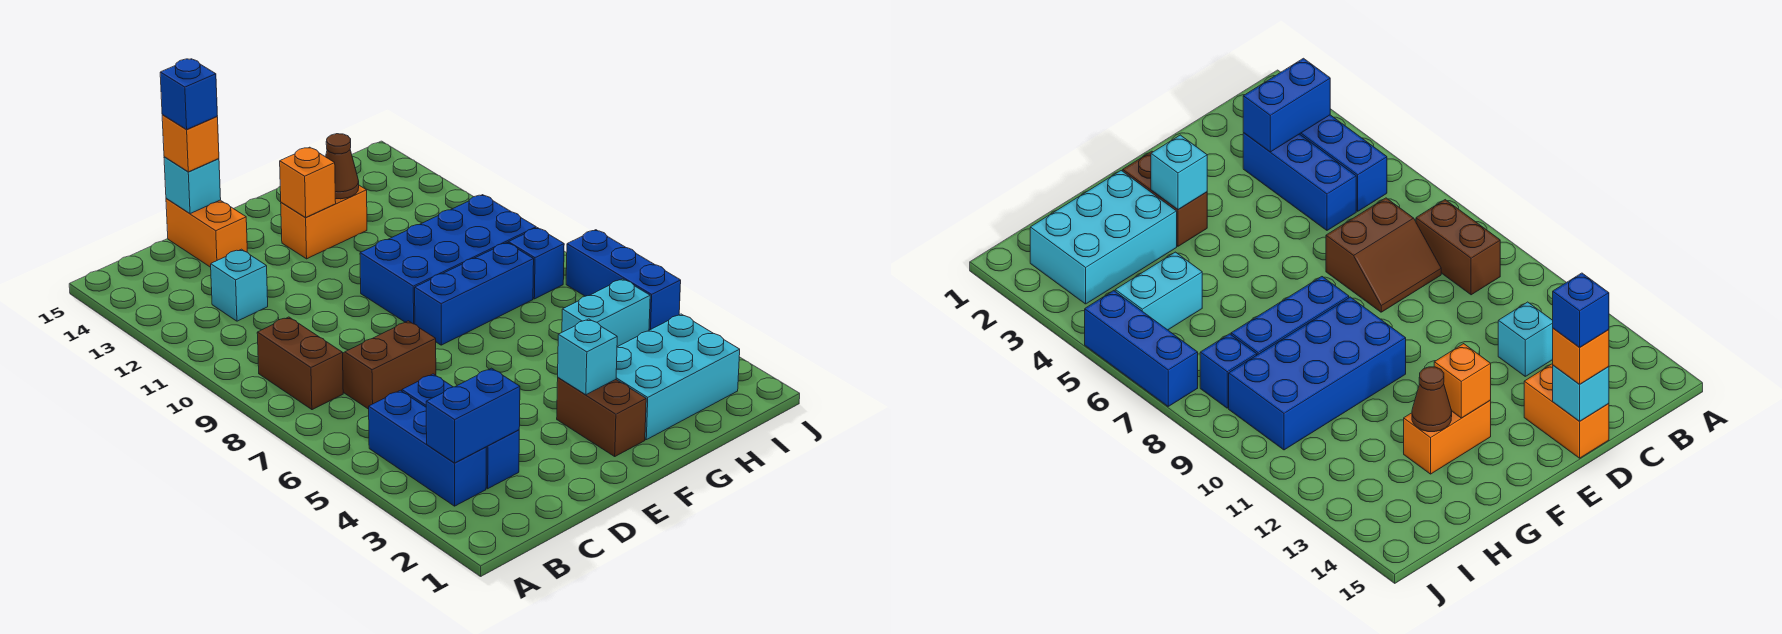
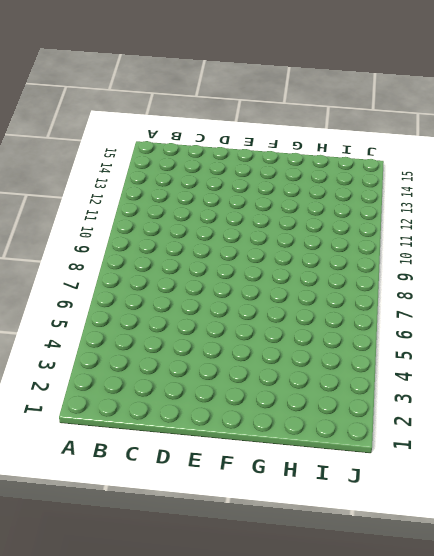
none -> blue 1x3 brick [369,390,486,506]
none -> brown 1x2 brick [257,317,343,410]
none -> blue 1x3 brick [402,374,519,489]

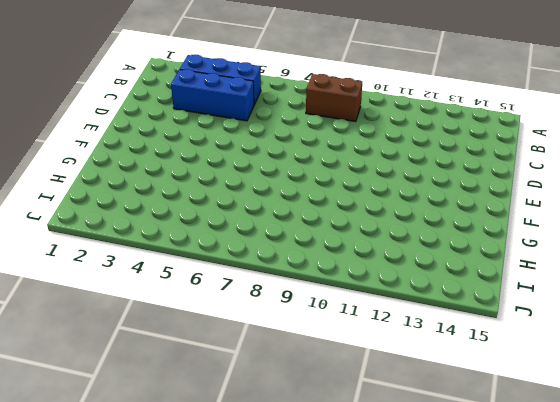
none -> brown 2x2 slope [343,321,436,409]
none -> cyan 1x1 brick [211,249,268,321]
none -> orange 1x2 brick [166,198,247,267]

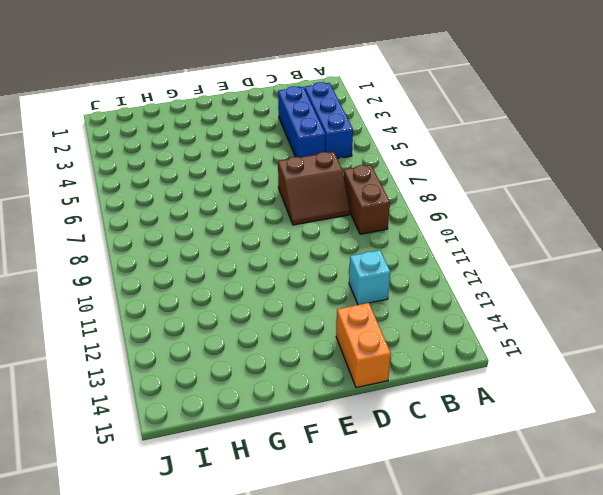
none -> brown 1x2 brick [557,378,646,456]
none -> blue 1x3 brick [415,243,534,345]
none -> blue 2x4 brick [360,195,536,324]

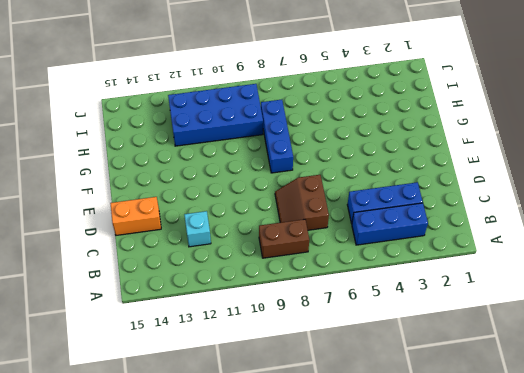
blue 2x4 brick [168,84,263,146] -> blue 2x4 brick turned to [360,195,536,324]
none -> brown 1x2 brick [557,378,646,456]
none -> orange 1x2 brick [281,185,367,259]
none -> cyan 2x3 brick [616,314,740,440]

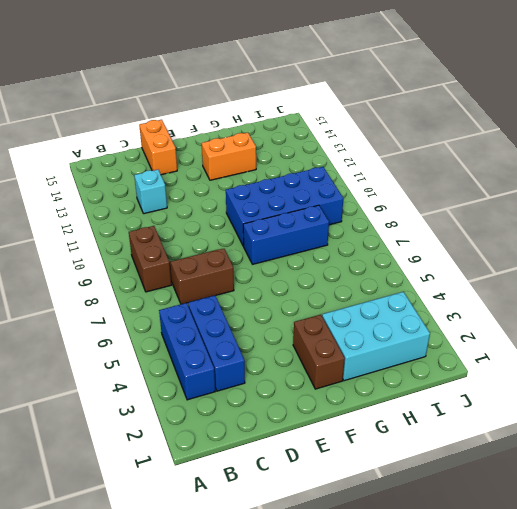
none -> cyan 1x2 brick [562,279,650,347]
none -> blue 1x1 brick [508,228,564,299]
none -> blue 1x3 brick [566,230,681,330]

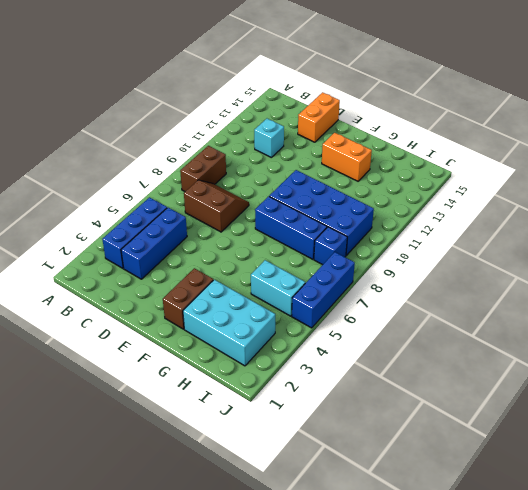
none -> blue 1x2 brick [426,368,520,463]
none -> cyan 1x1 brick [164,157,221,214]
none -> cyan 1x1 brick [558,319,617,395]

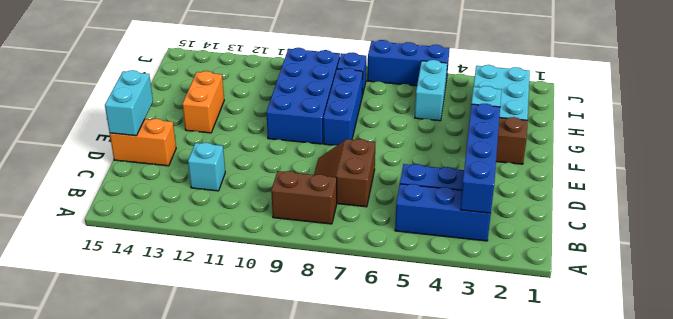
blue 1x4 brick [460,104,500,213] -> blue 1x2 brick [426,368,520,463]
cyan 1x2 brick [105,70,153,136] -> cyan 1x1 brick [164,157,221,214]
none -> orange 1x1 brick [280,147,336,217]
none -> brown 1x1 cone [326,134,359,199]
none -> orange 1x1 brick [162,115,219,172]

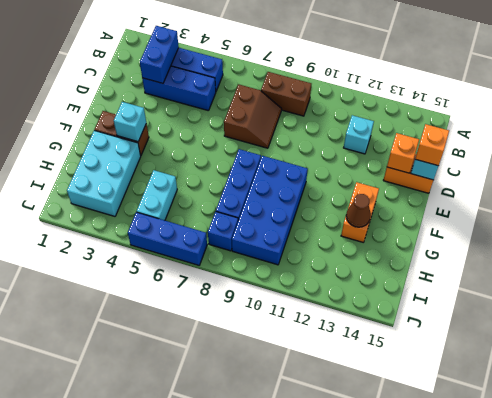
orange 1x1 brick [387,133,419,173] -> orange 1x1 brick moved to [280,147,336,217]
none -> blue 1x1 brick [160,59,217,129]

